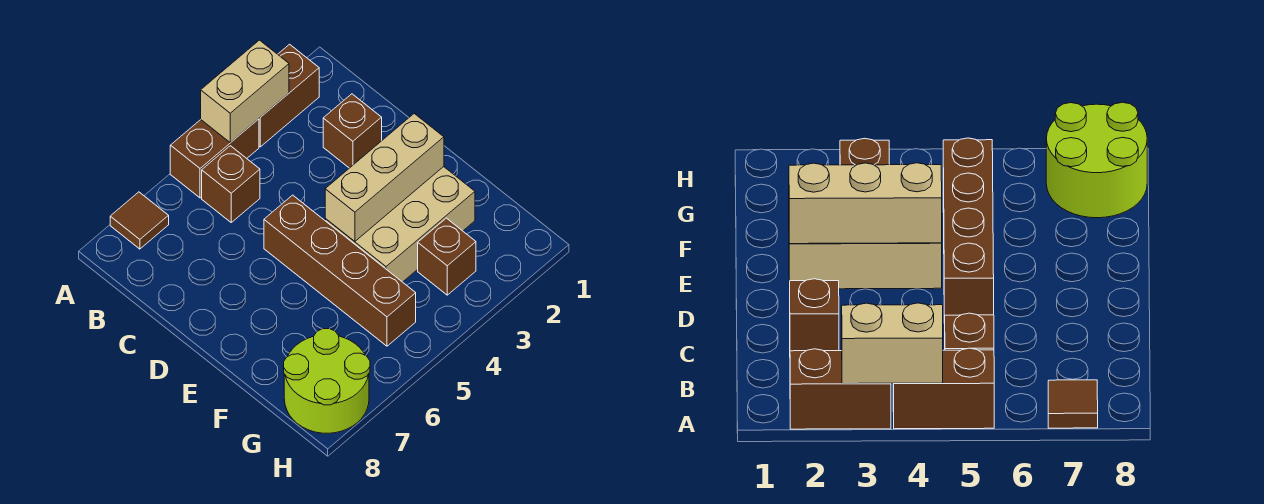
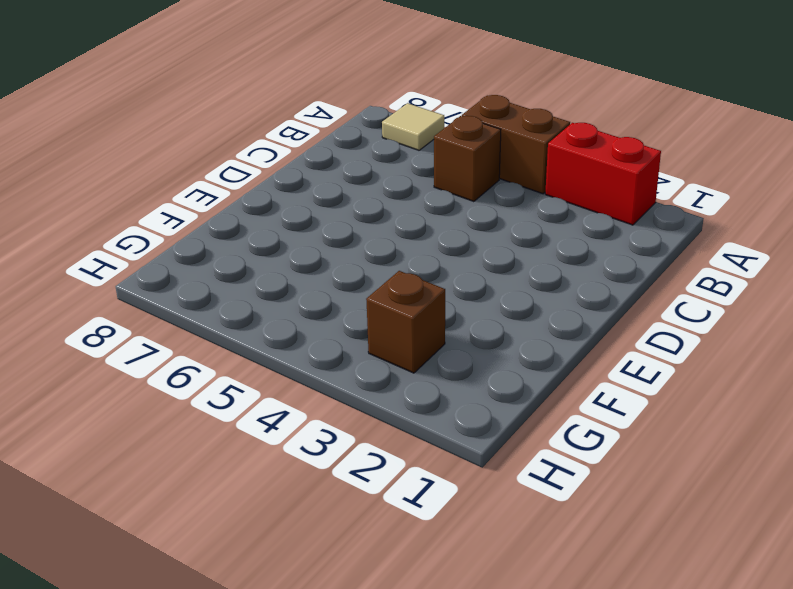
red 1x2 brick [545,123,661,225] -> brown 1x2 brick [259,44,319,147]
tan 1x1 tile [382,103,444,150] -> brown 1x1 tile [110,192,169,249]
none -> brown 1x1 brick [323,94,382,168]
none -> brown 1x4 brick [264,195,416,346]

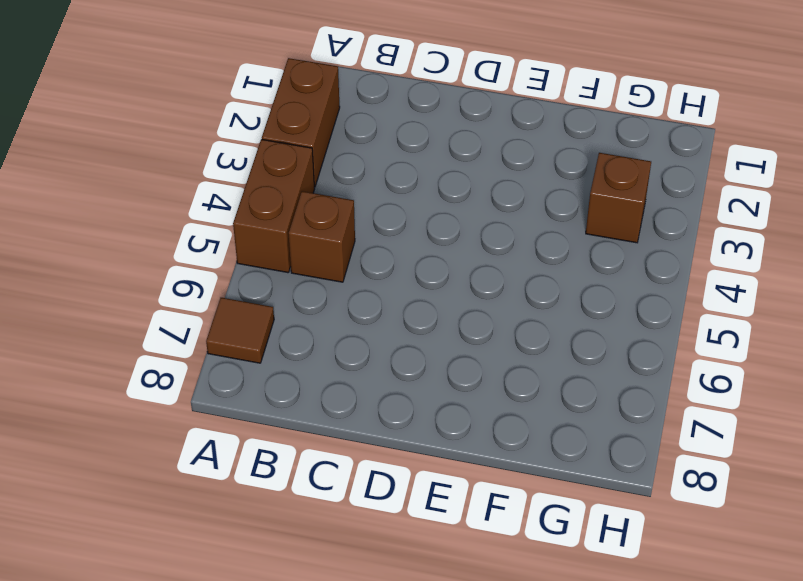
none -> brown 1x1 brick [323,94,382,168]
none -> brown 1x4 brick [264,195,416,346]

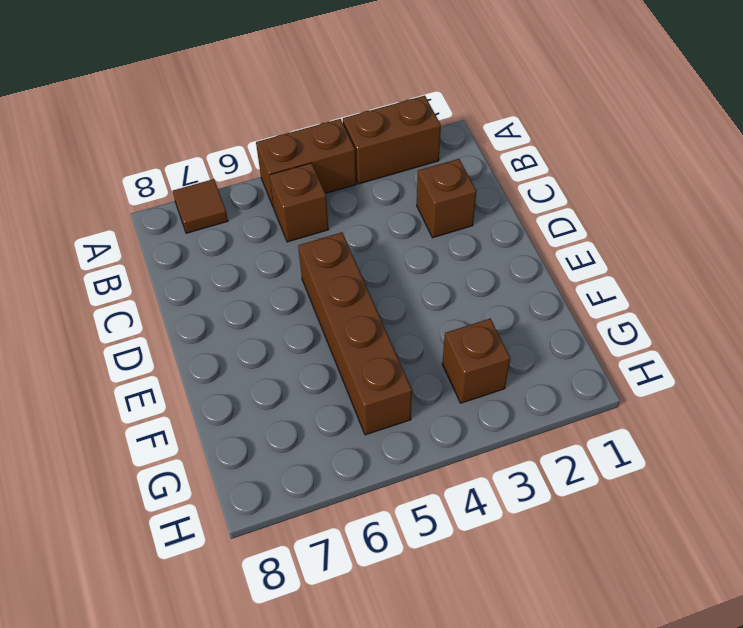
none -> tan 2x3 brick [325,167,475,282]
none -> lime 2x2 round brick [284,329,370,433]

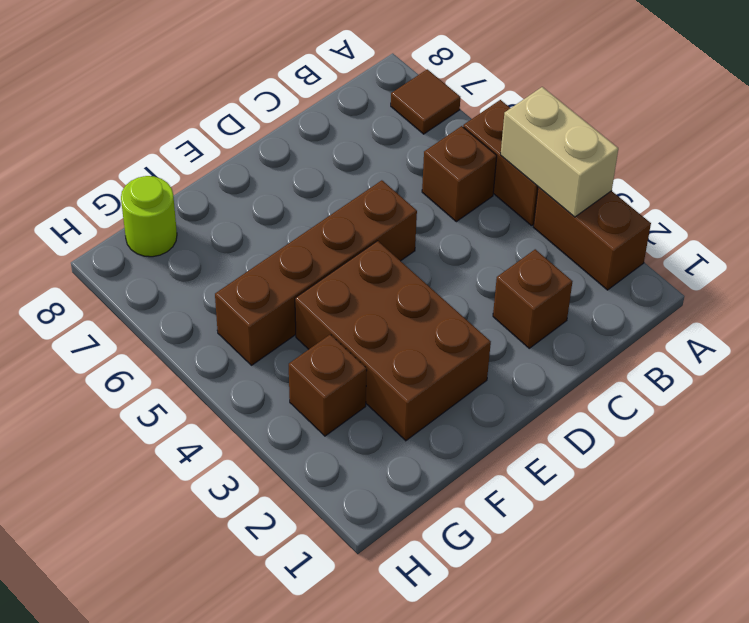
brown 2x3 brick [295,241,491,441] -> tan 2x3 brick [325,167,475,282]
lime 1x1 round brick [121,176,177,257] -> lime 2x2 round brick [284,329,370,433]
none -> tan 1x3 brick [325,114,444,241]

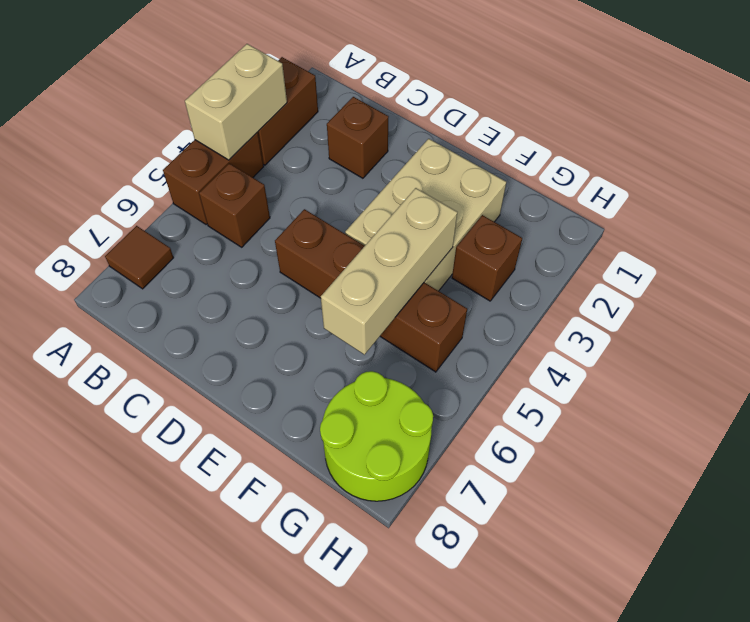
tan 1x3 brick [321,188,457,355] -> tan 1x3 brick moved to [325,114,444,241]

